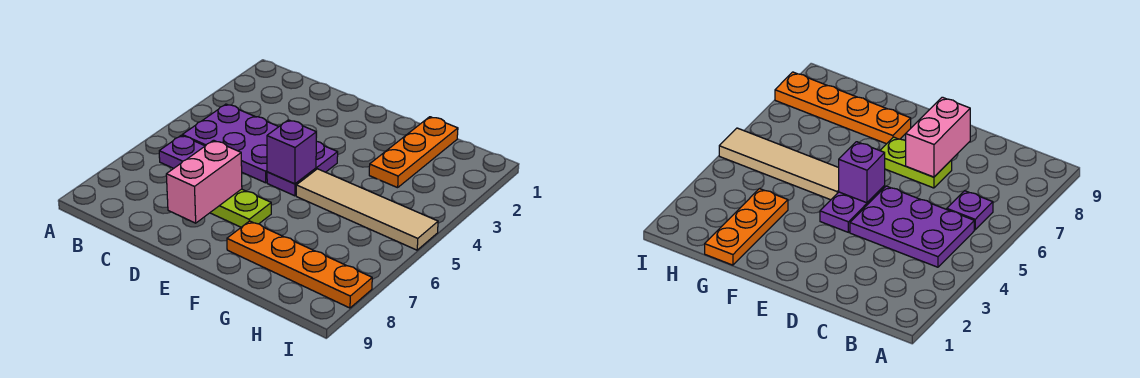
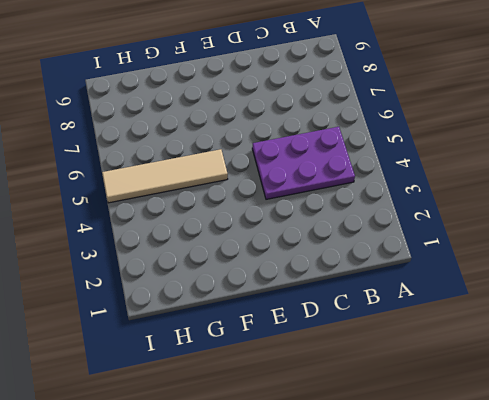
none -> purple 1x1 plate [159,135,205,168]
none -> lime 1x2 plate [210,189,271,227]

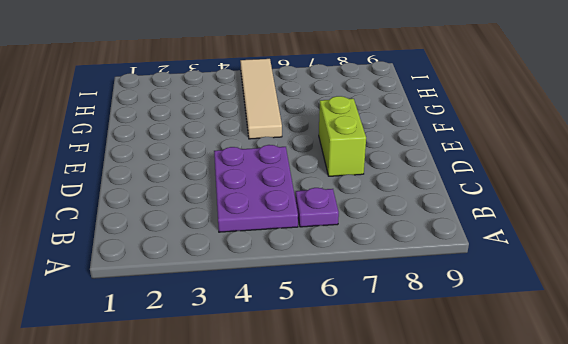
lime 1x2 brick [319,96,366,176] -> lime 1x2 plate [210,189,271,227]
none -> purple 1x2 plate [267,141,338,196]
none -> orange 1x4 plate [227,221,372,308]

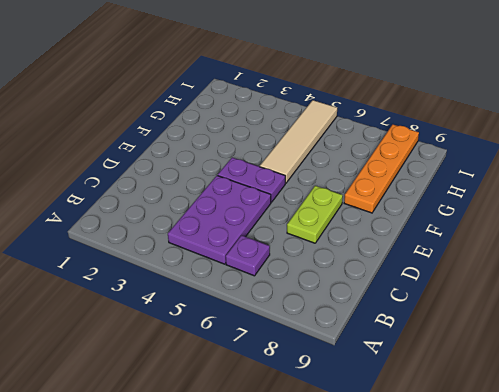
none -> orange 1x3 plate [369,117,458,188]
none -> pink 1x2 brick [166,140,242,223]

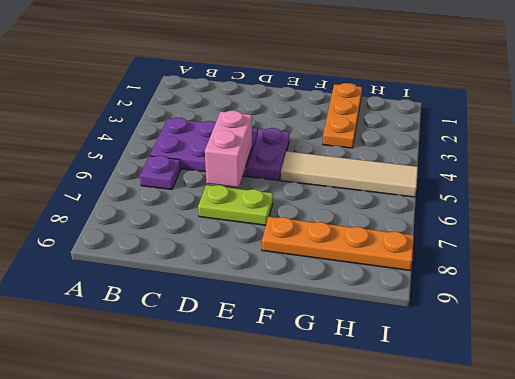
pink 1x2 brick [205,110,252,187] -> pink 1x2 brick moved to [166,140,242,223]
none -> purple 1x1 brick [267,120,316,184]

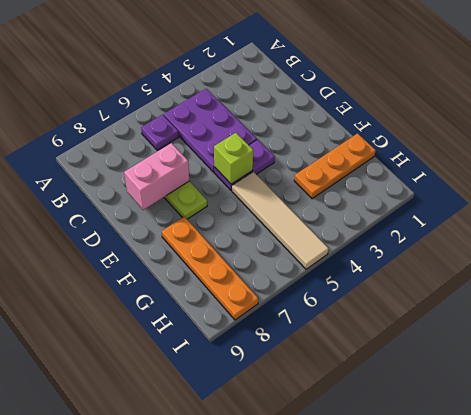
lime 1x1 brick [214,133,253,184] -> purple 1x1 brick [267,120,316,184]

